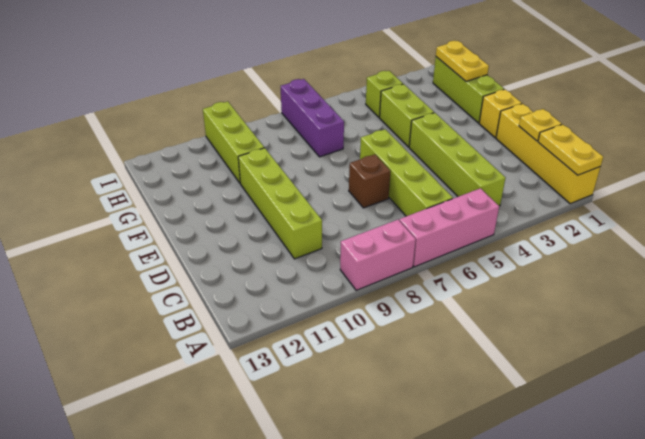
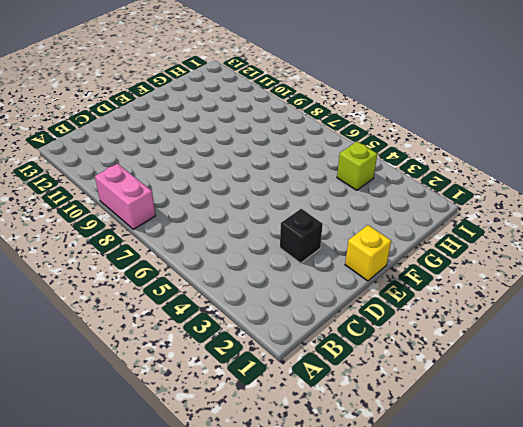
black 1x1 brick [280,209,323,263] -> none
none -> yellow 1x4 brick [496,104,600,204]
none -> pink 1x3 brick [399,188,499,267]
none -> lime 1x4 brick [409,113,505,206]

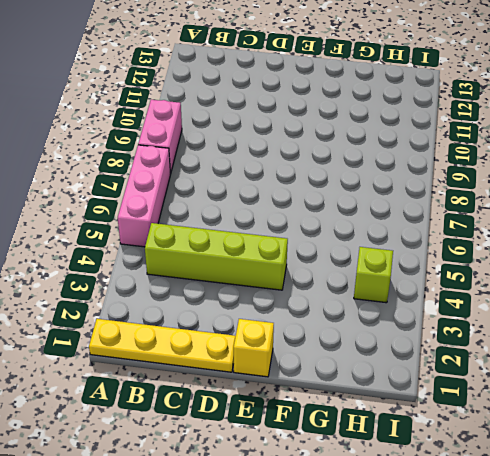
yellow 1x4 plate [89,319,236,372] -> yellow 1x4 brick [496,104,600,204]
none -> lime 1x4 brick [360,129,453,216]
none -> lime 1x4 brick [238,148,322,259]
none -> brown 1x1 brick [349,154,391,208]

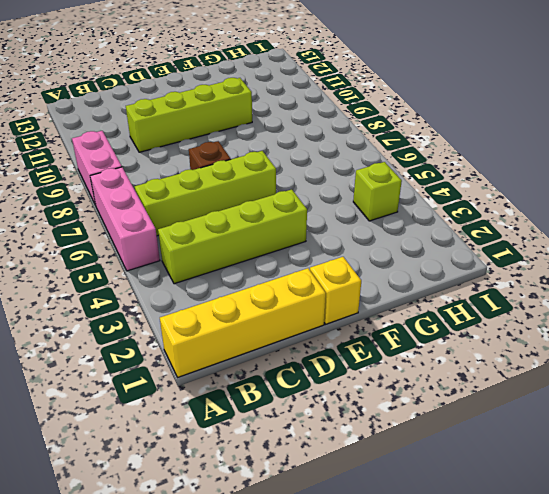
none -> lime 1x3 brick [433,57,504,123]
none -> lime 1x2 brick [380,84,434,147]
none -> purple 1x3 brick [281,79,344,157]

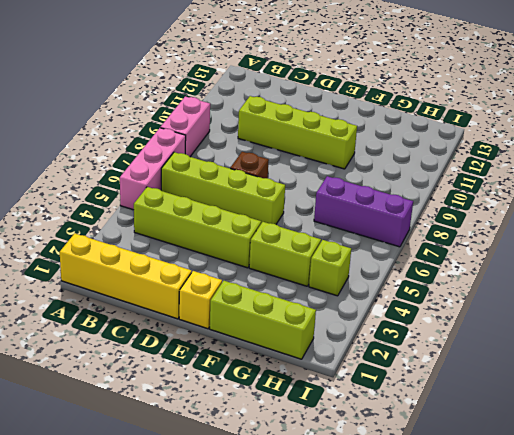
none -> lime 1x3 brick [203,101,264,183]
none -> yellow 1x2 plate [538,124,603,175]
none -> yellow 1x1 plate [519,109,562,141]

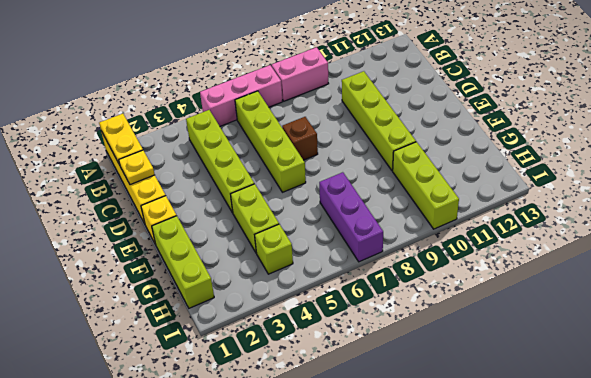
none -> yellow 1x2 plate [436,41,489,81]

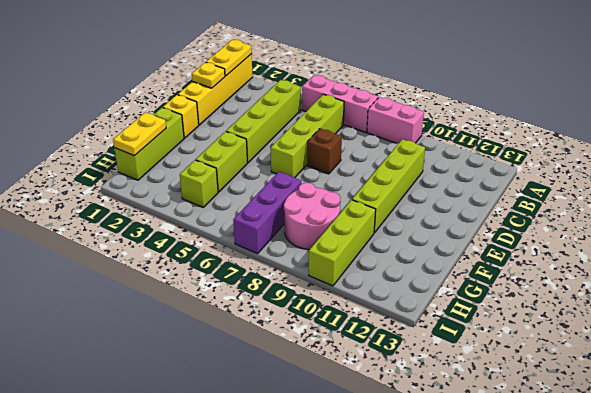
pink 2x2 round brick [284,183,340,250] -> none

